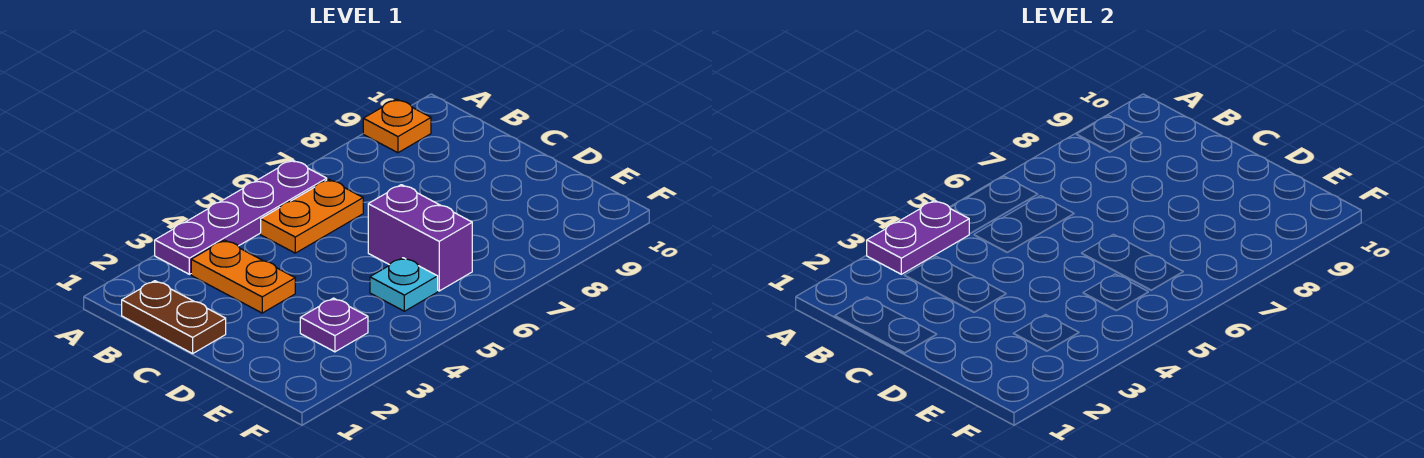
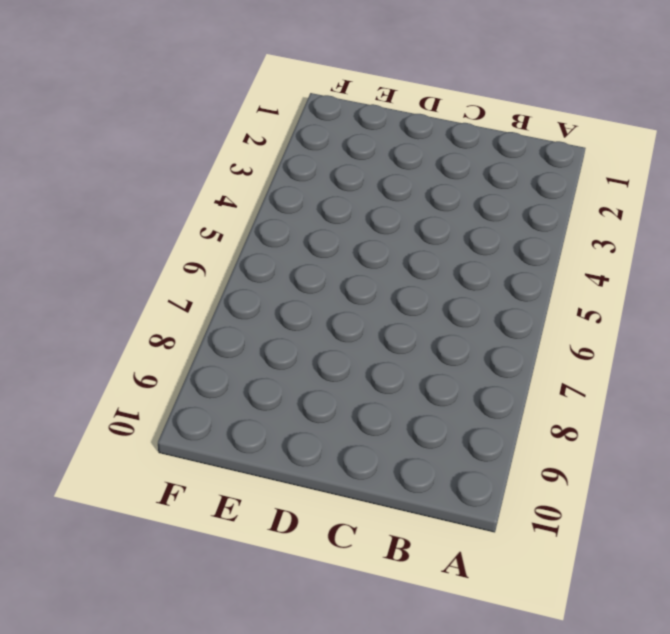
none -> purple 1x4 plate [155,160,327,274]
none -> orange 1x1 plate [363,99,431,153]

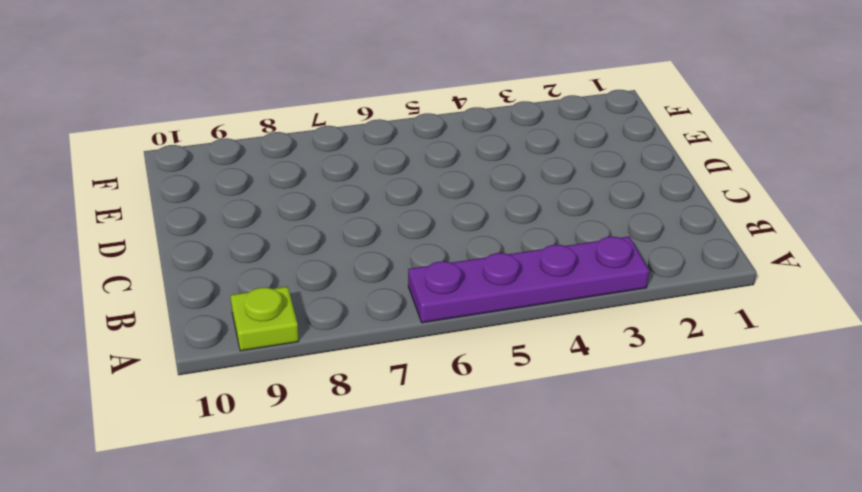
lime 1x1 plate [230,287,299,351] -> orange 1x1 plate [363,99,431,153]
none -> brown 1x2 plate [122,281,226,354]
none -> orange 1x2 plate [191,240,295,313]

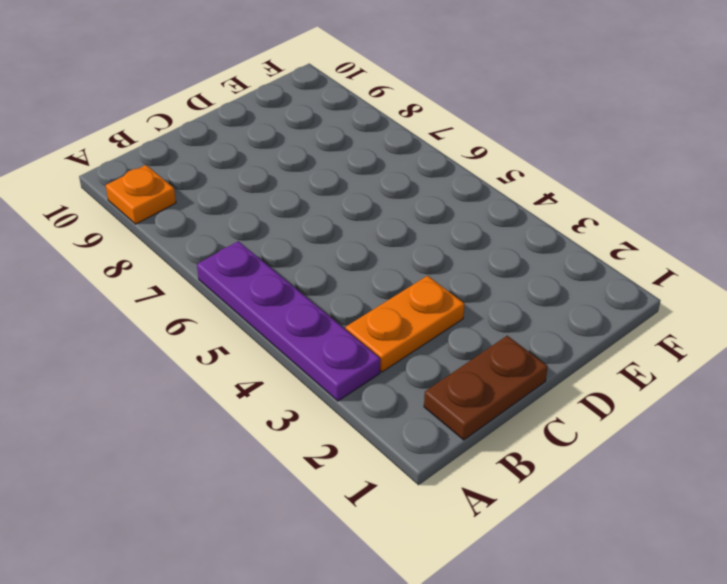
none -> orange 1x2 plate [261,179,363,253]
none -> purple 1x2 brick [368,185,472,291]

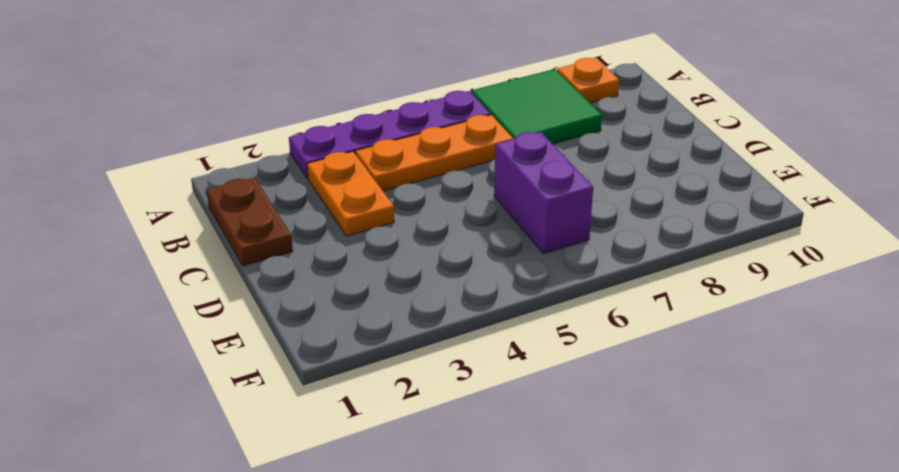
green 2x2 tile [472,69,602,144] -> none
orange 1x3 plate [355,115,513,191] -> orange 1x2 plate [261,179,363,253]
none -> purple 1x1 plate [300,298,368,352]
none -> cyan 1x1 plate [370,258,438,311]

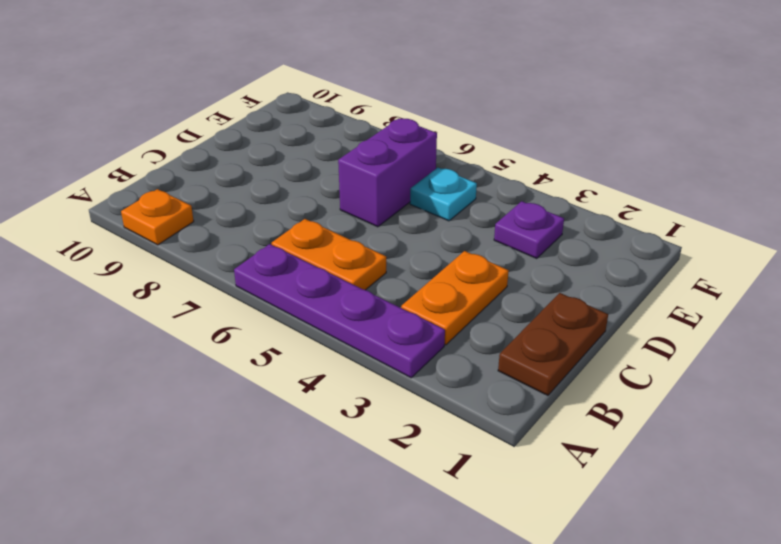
none -> purple 1x2 plate [867,200,969,274]

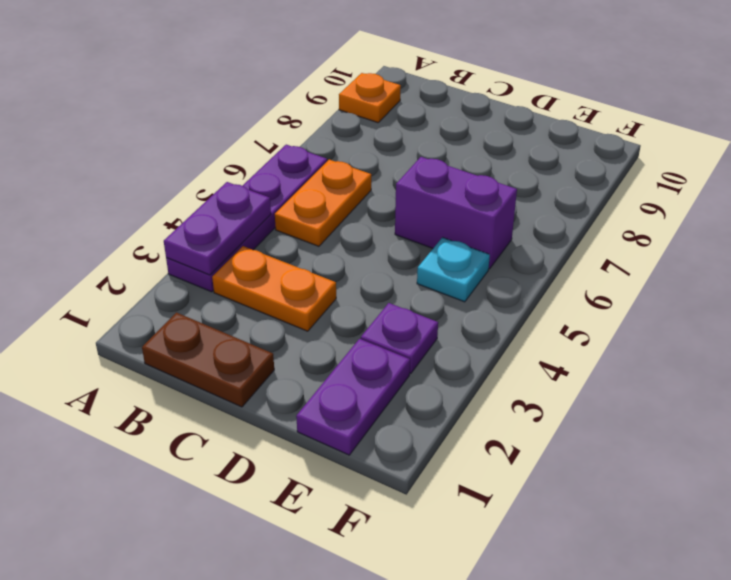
purple 1x2 plate [296,339,410,455] -> none

